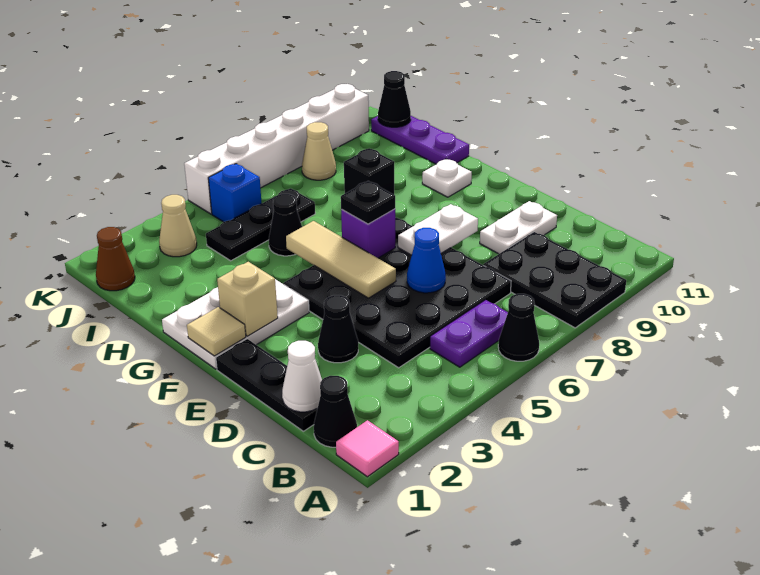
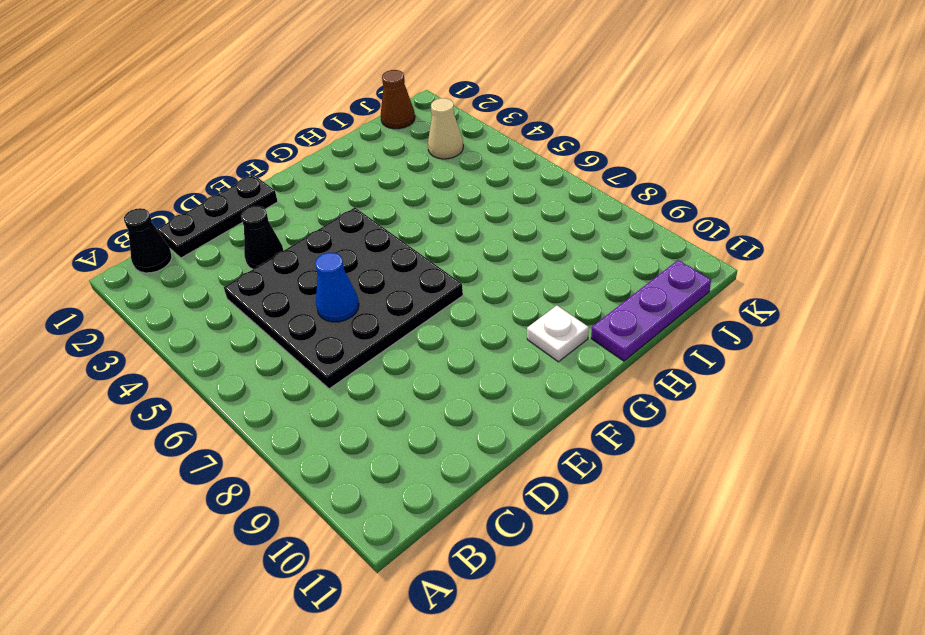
none -> pink 1x1 tile [336,420,399,477]
none -> black 1x1 cone [498,294,539,361]
none -> black 2x3 plate [483,232,626,328]

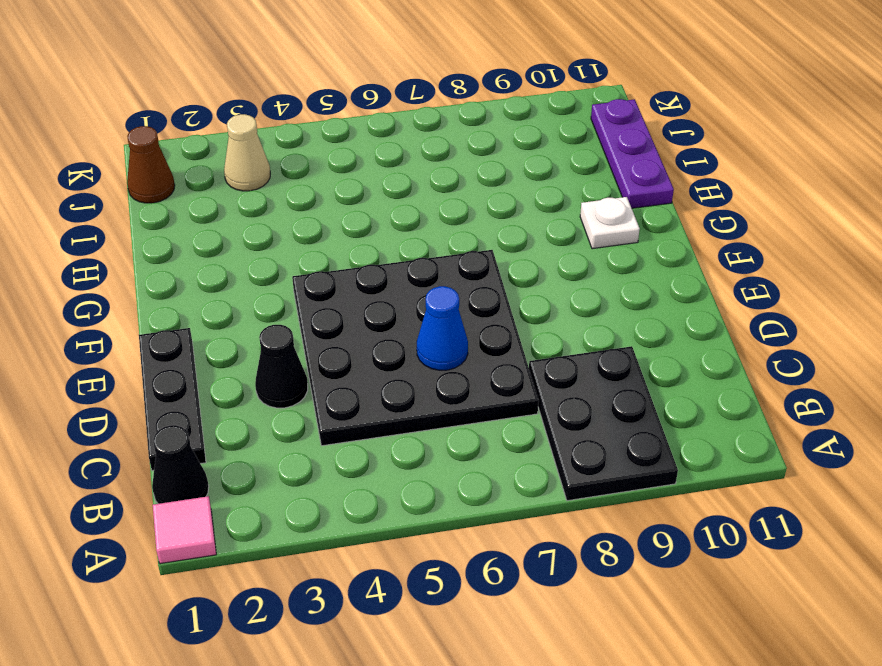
none -> black 1x1 cone [498,294,539,361]
none -> purple 1x2 plate [430,300,508,367]
none -> white 1x2 plate [480,201,557,254]

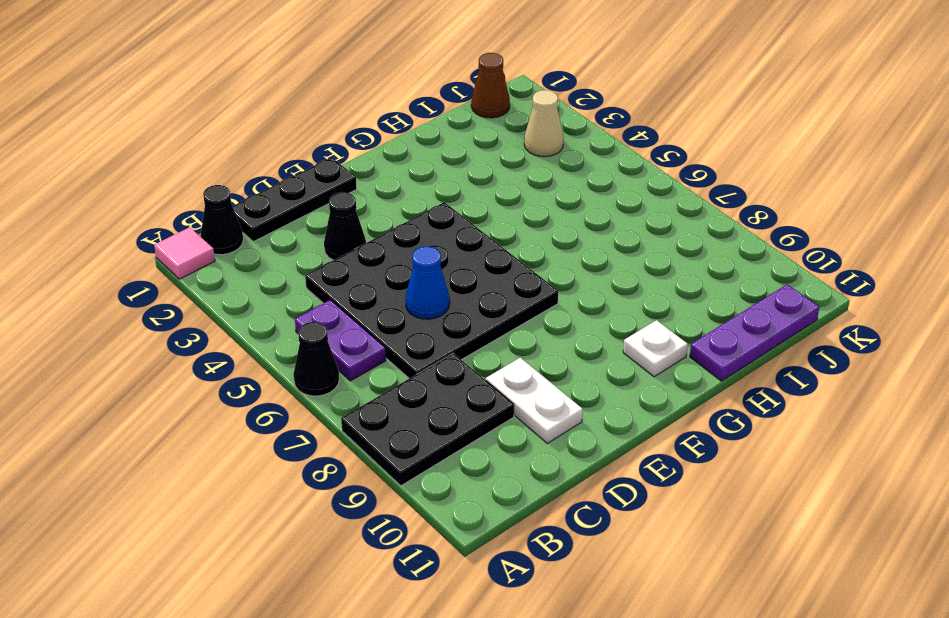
none -> white 2x3 plate [162,279,309,369]
none -> black 1x1 cone [269,194,302,256]
none -> black 1x1 brick [344,148,394,195]

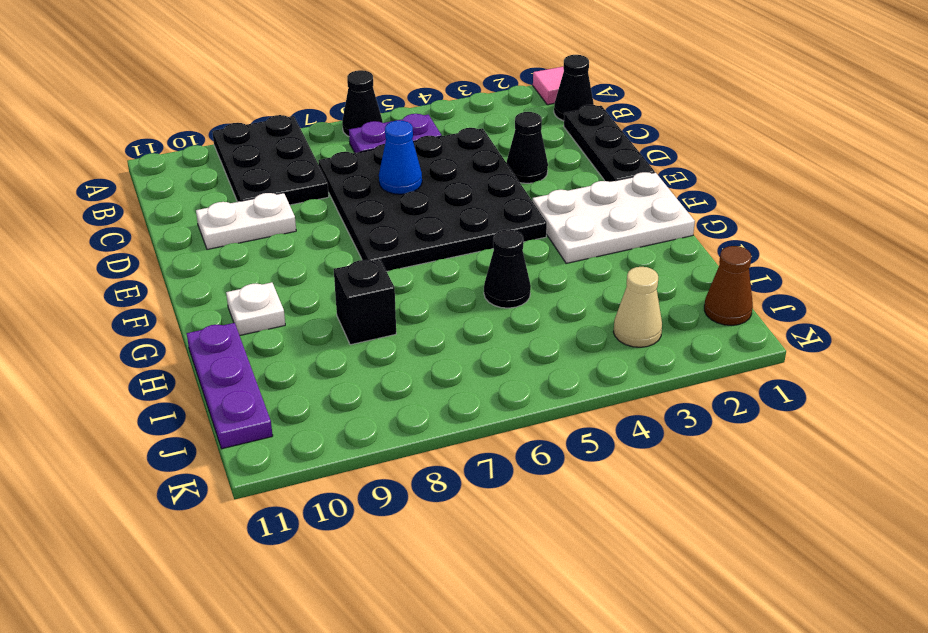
none -> black 1x3 plate [206,188,315,261]
none -> blue 1x1 brick [208,164,262,222]
none -> tan 1x1 cone [302,122,336,180]

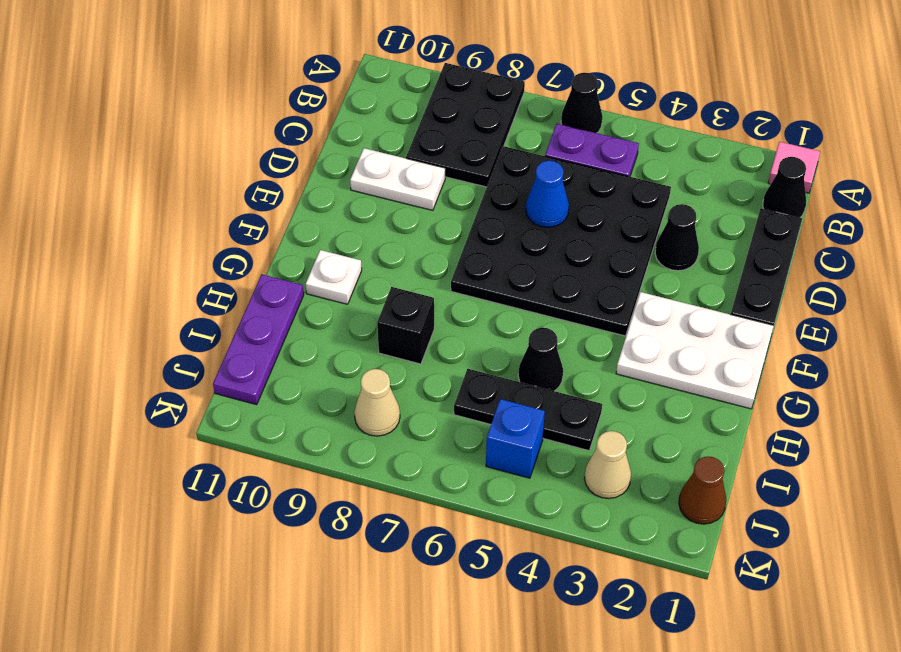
none -> white 1x6 brick [184,84,369,214]
none -> white 1x1 cone [282,341,322,412]
none -> tan 1x3 tile [286,221,396,298]

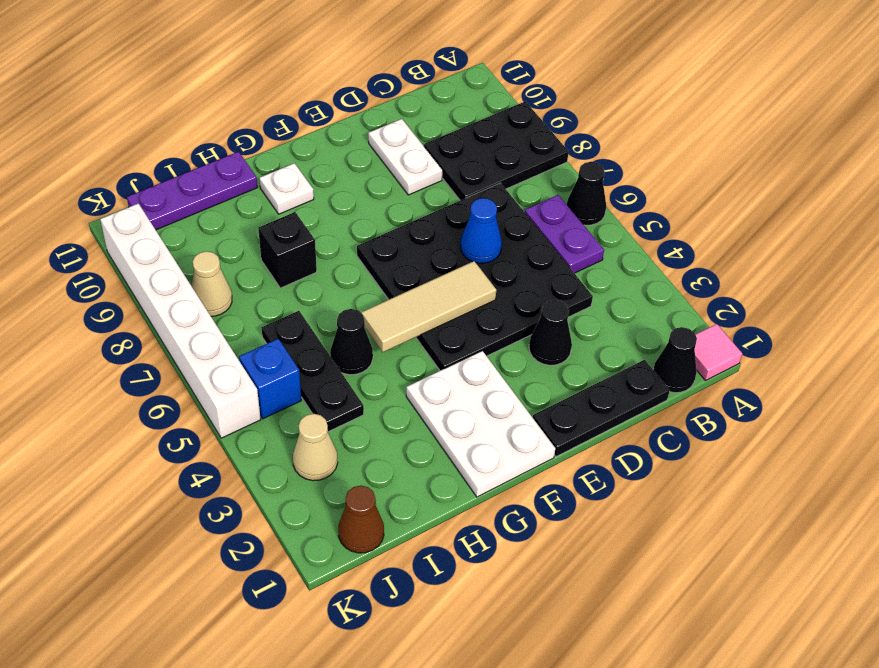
none -> white 1x1 cone [282,341,322,412]
none -> white 1x2 plate [398,204,478,255]
none -> tan 1x1 tile [187,307,246,356]

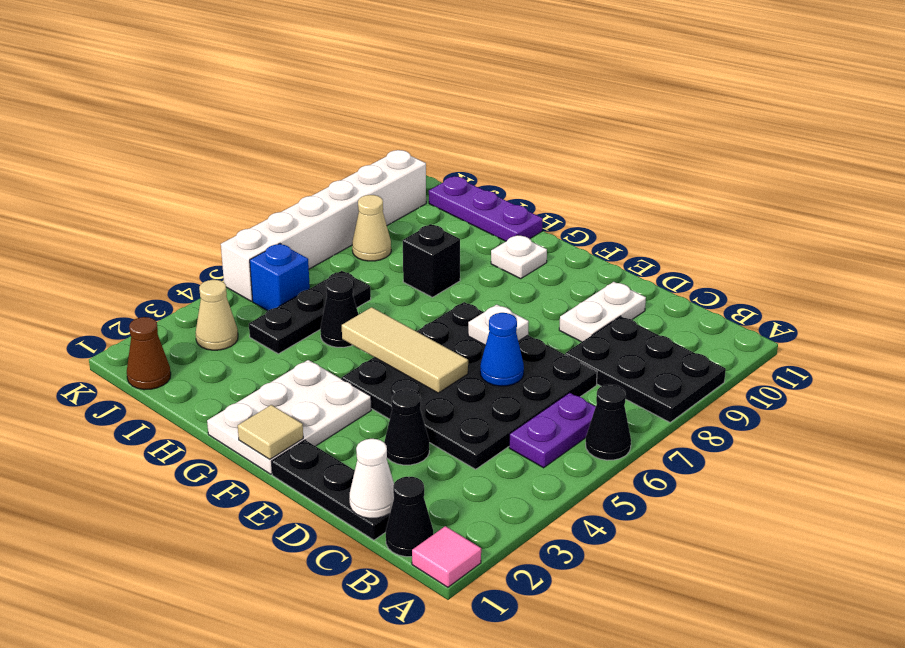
white 1x1 plate [468,305,529,345] -> white 1x2 plate [398,204,478,255]
none -> tan 1x1 brick [217,262,278,336]
none -> purple 1x1 brick [341,209,395,258]
none -> black 1x1 cone [378,71,411,127]

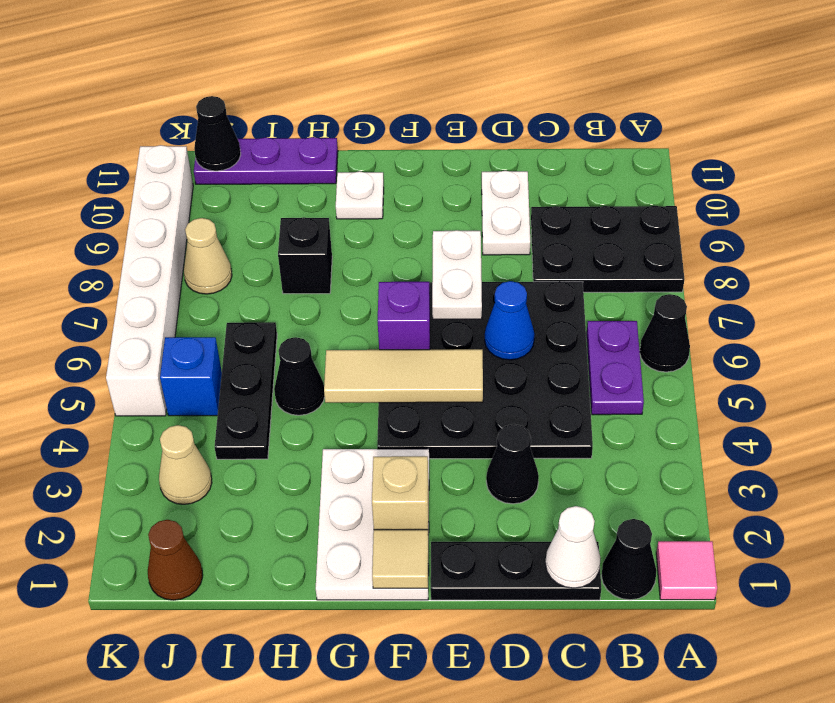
none -> black 1x1 plate [341,181,395,224]

